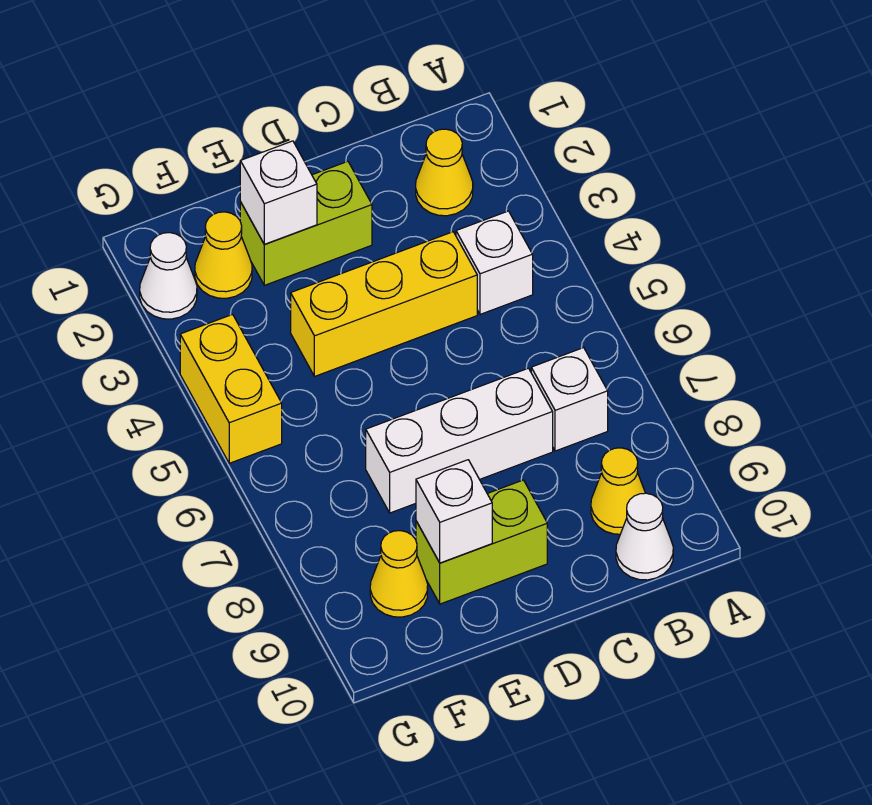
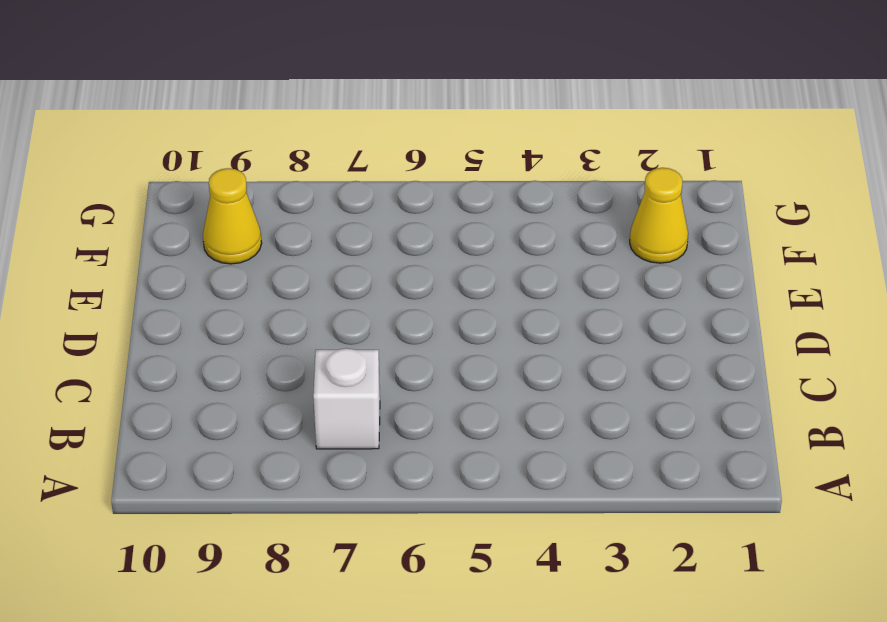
none -> yellow 1x1 cone [416,129,473,216]
none -> white 1x1 brick [456,211,533,314]
none -> yellow 1x1 cone [591,448,645,534]

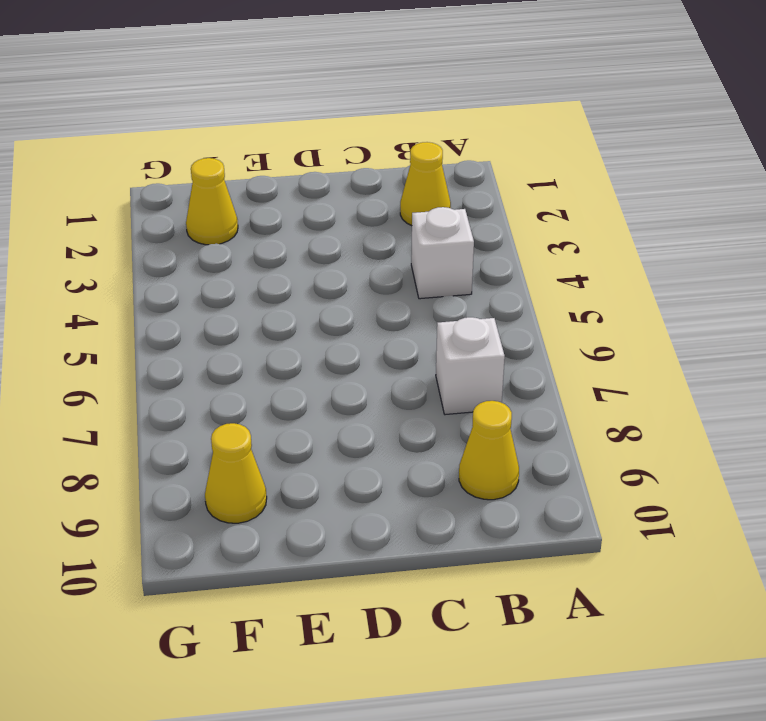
none -> white 1x1 cone [616,493,673,580]
none -> yellow 1x3 brick [291,232,477,376]
none -> white 1x3 brick [366,368,553,513]

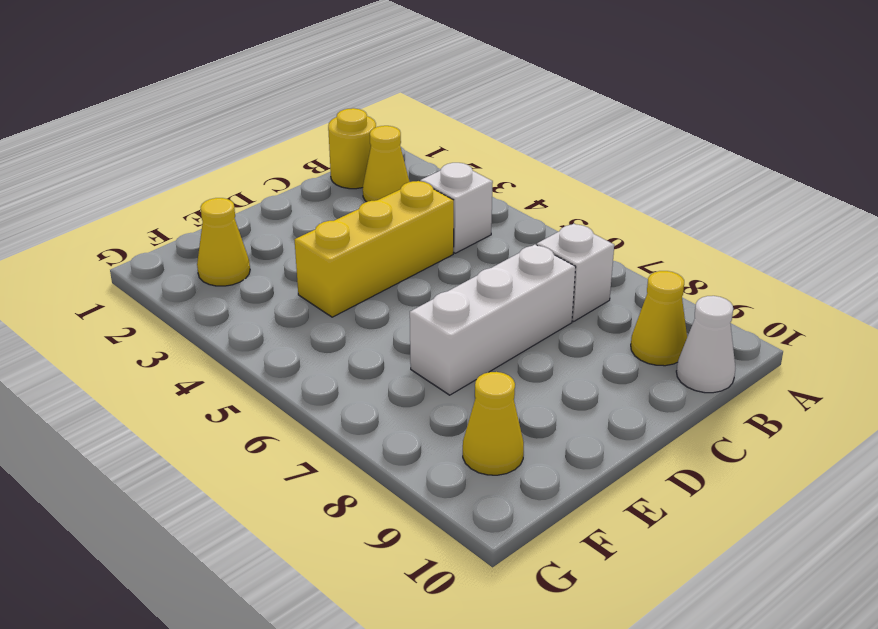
yellow 1x1 round brick [328,108,376,189] -> none
none -> lime 1x2 brick [240,161,372,285]
none -> lime 1x2 brick [416,480,547,604]
none -> white 1x1 cone [140,233,197,319]

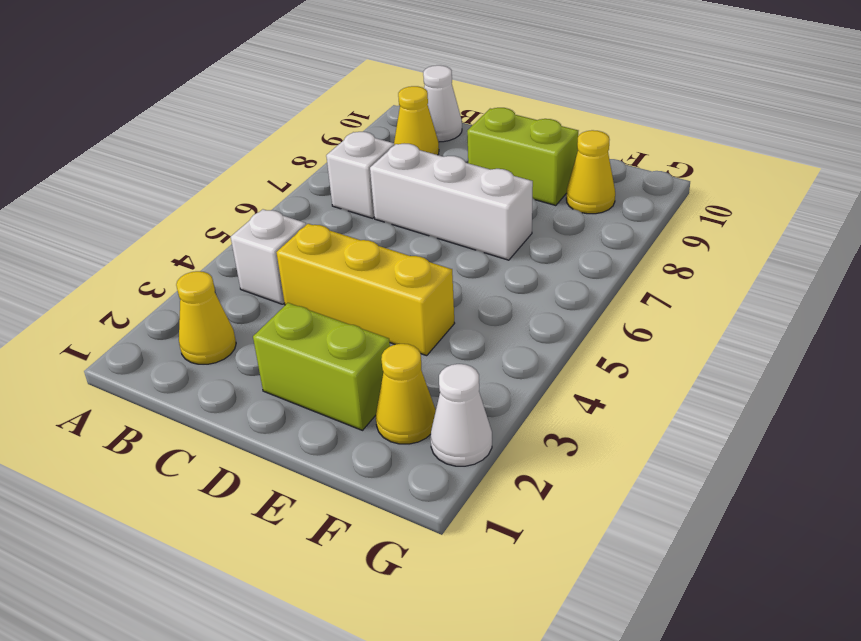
none -> yellow 1x2 brick [180,314,282,463]
none -> white 1x1 brick [240,141,317,244]
none -> white 1x1 brick [416,460,492,563]

